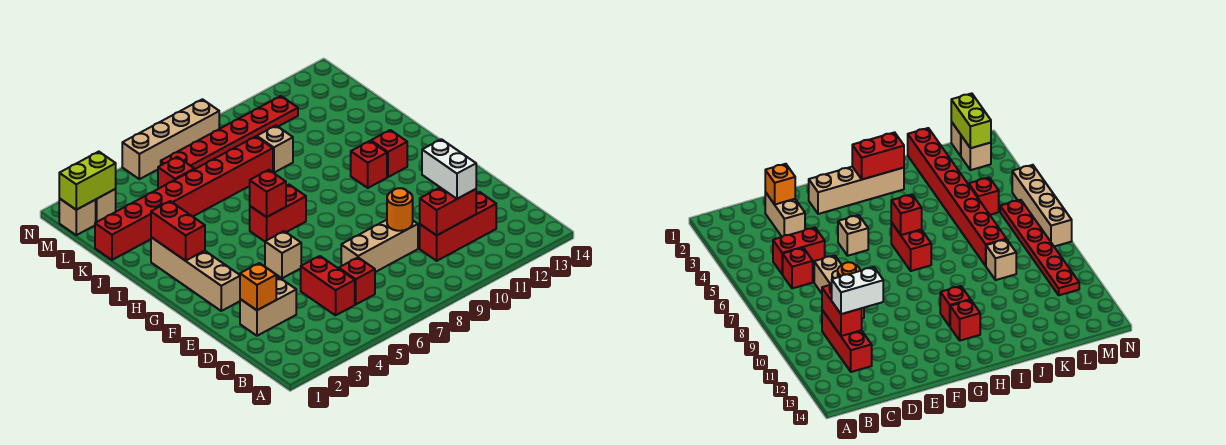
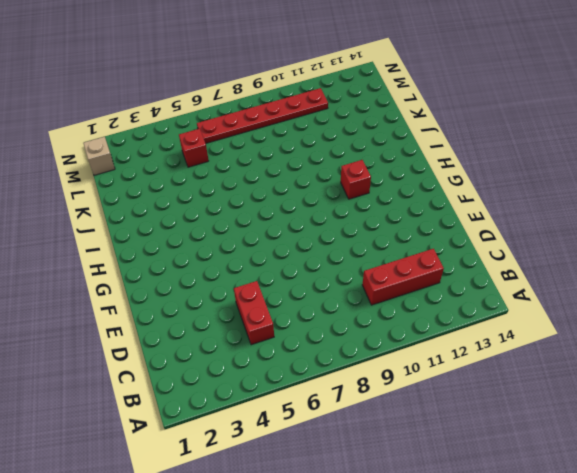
none -> red 1x1 brick [339,258,375,304]
none -> tan 1x2 brick [240,278,296,336]
none -> tan 1x3 brick [341,220,418,272]

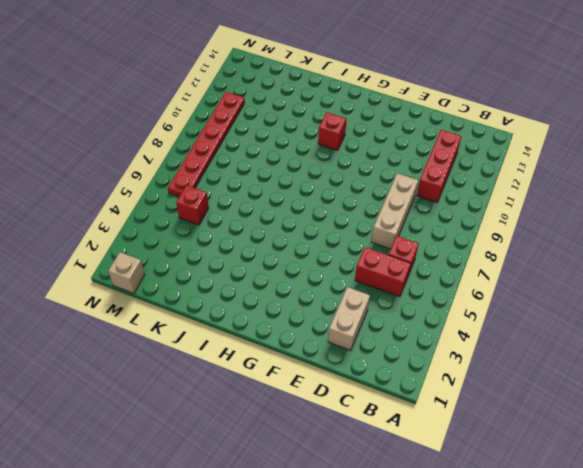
none -> tan 1x4 brick [151,237,240,311]
none -> tan 1x1 brick [265,231,301,278]
none -> red 1x2 brick [250,185,306,241]

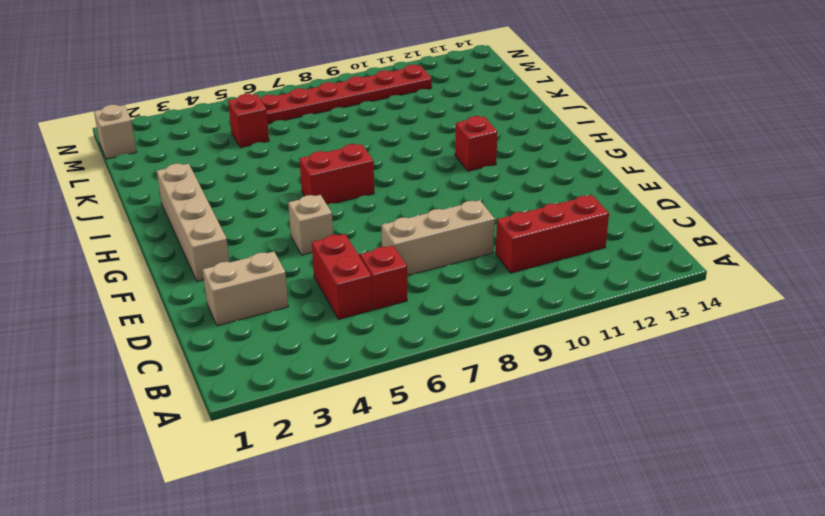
none -> red 1x1 brick [371,130,407,177]
none -> red 1x8 brick [95,137,273,260]
none -> tan 1x1 brick [257,126,293,173]

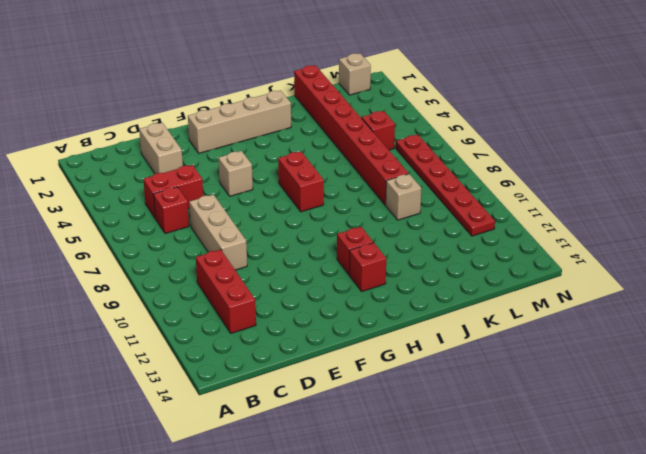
none -> tan 1x1 brick [96,189,116,222]
none -> tan 1x4 brick [122,99,219,179]
none -> red 1x2 brick [420,188,476,235]

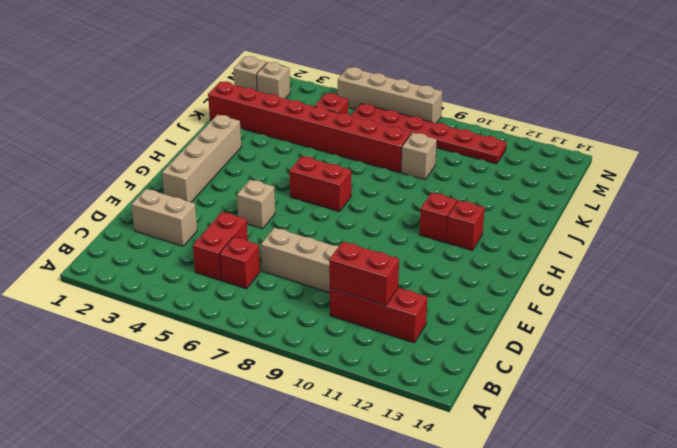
none -> orange 1x1 brick [240,263,276,310]
none -> orange 1x1 round brick [387,188,413,231]
none -> red 1x2 brick [151,201,205,261]

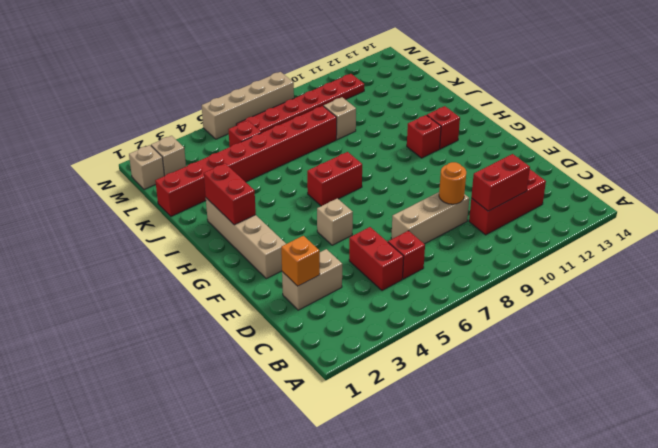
none -> red 1x1 brick [250,170,286,217]
none -> lime 1x2 brick [59,152,116,210]
none -> white 1x2 brick [422,139,476,199]

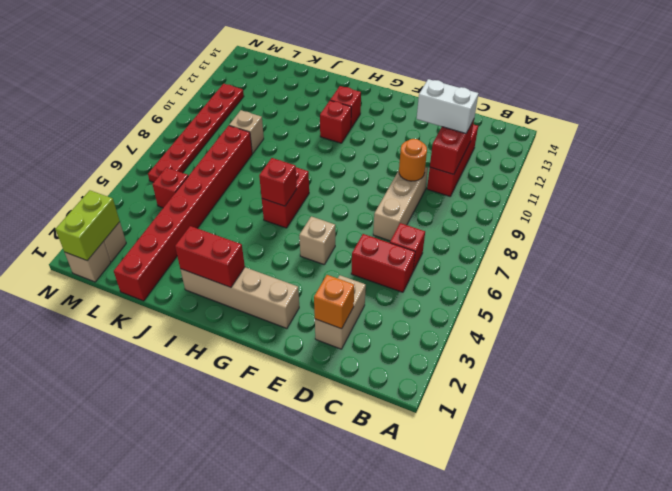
none -> tan 1x4 brick [122,99,219,179]

